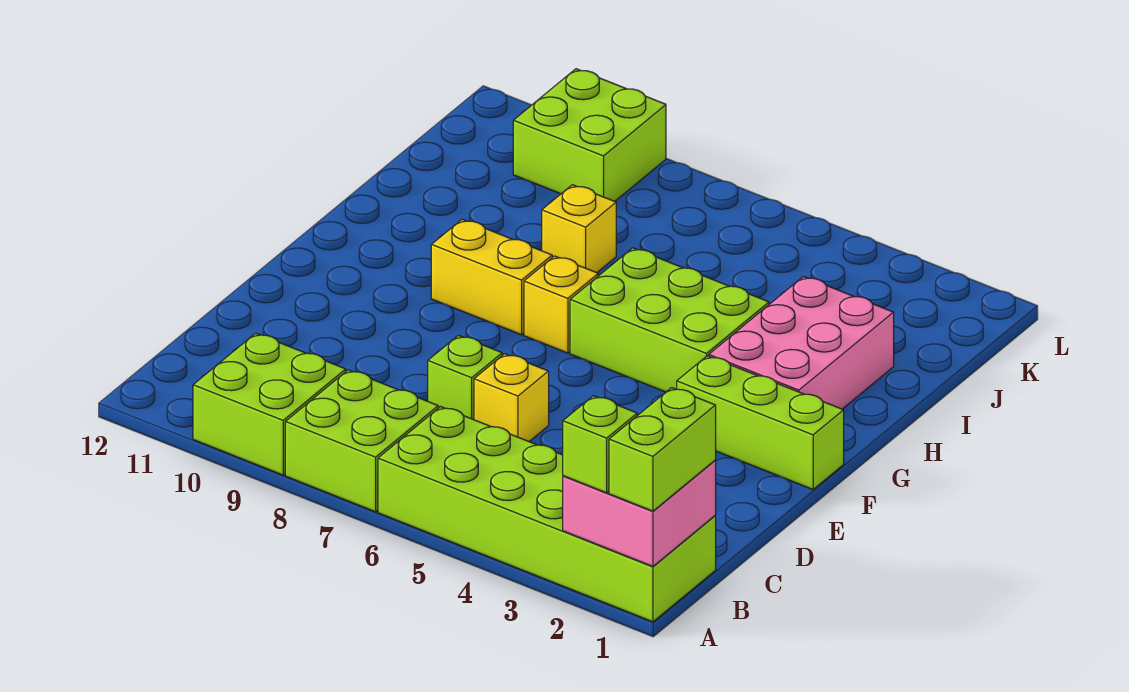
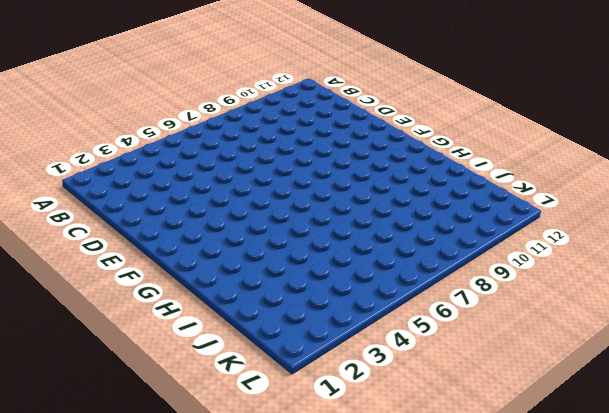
none -> lime 2x6 brick [378,407,716,622]
none -> lime 2x2 brick [285,370,438,512]
none -> lime 2x2 brick [193,333,346,475]

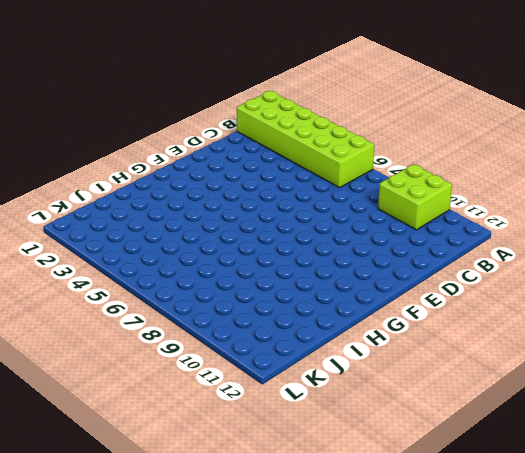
none -> lime 2x2 brick [285,370,438,512]
none -> yellow 1x1 brick [474,354,549,442]
none -> lime 1x1 brick [428,335,502,420]

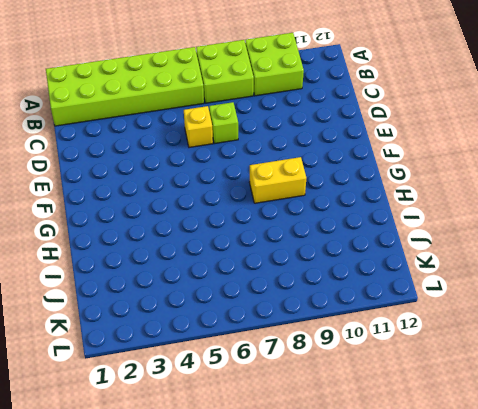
none -> lime 1x3 brick [677,356,844,489]
none -> pink 2x3 brick [709,276,894,409]
none -> lime 2x3 brick [570,248,769,392]

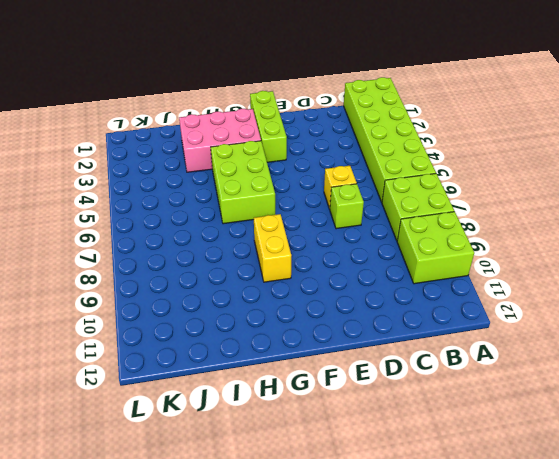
none -> yellow 1x1 brick [524,256,598,353]
none -> yellow 1x1 brick [542,185,616,273]
none -> lime 2x2 brick [513,69,666,201]

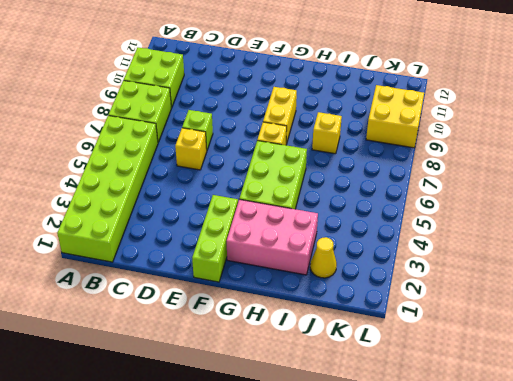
yellow 1x1 cone [310,237,337,278] -> none
yellow 2x2 brick [366,85,424,148] -> lime 2x2 brick [513,69,666,201]
none -> pink 2x2 brick [563,461,716,566]
none -> lime 1x2 brick [609,388,716,511]
none -> lime 1x1 brick [563,396,637,493]

